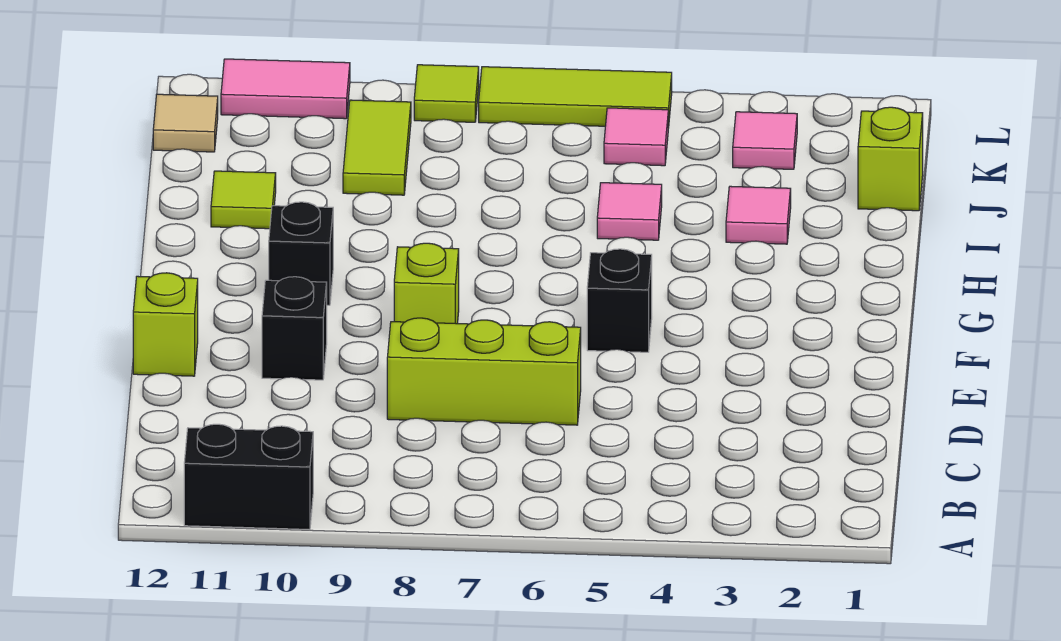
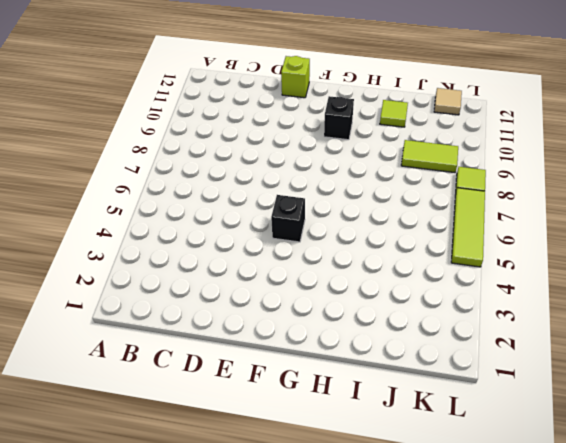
none -> black 1x2 brick [184,424,313,530]
none -> lime 1x3 brick [387,318,581,425]
none -> black 1x1 brick [262,277,327,380]

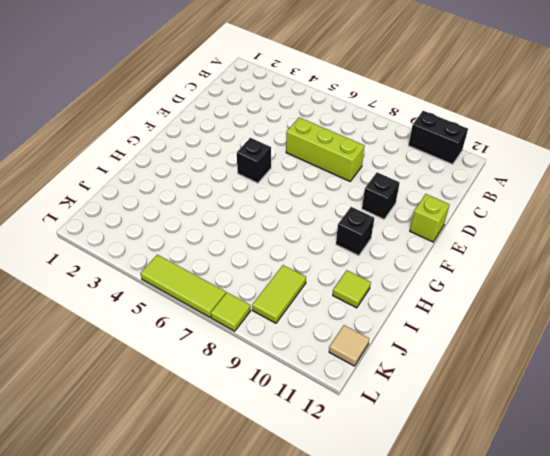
none -> lime 1x1 brick [394,243,459,324]
none -> pink 1x1 tile [726,186,791,244]
none -> pink 1x1 tile [597,183,662,240]

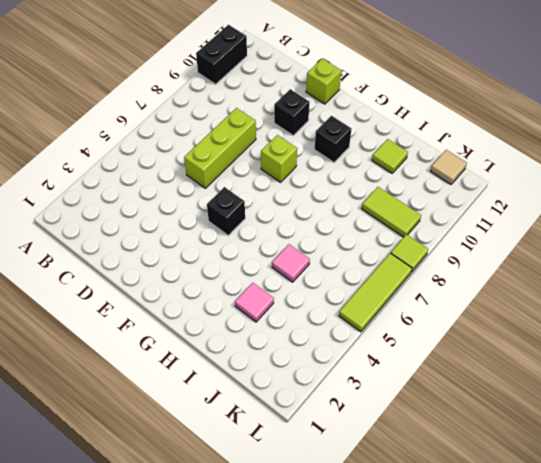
none -> lime 1x1 brick [858,107,923,211]
none -> pink 1x1 tile [733,112,797,169]
none -> pink 1x1 tile [604,108,668,166]

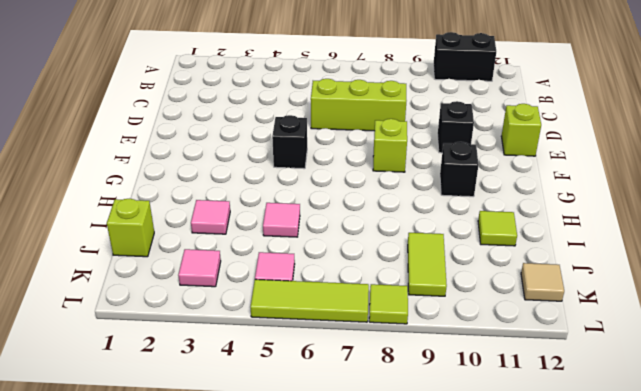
none -> pink 1x2 tile [221,59,350,119]

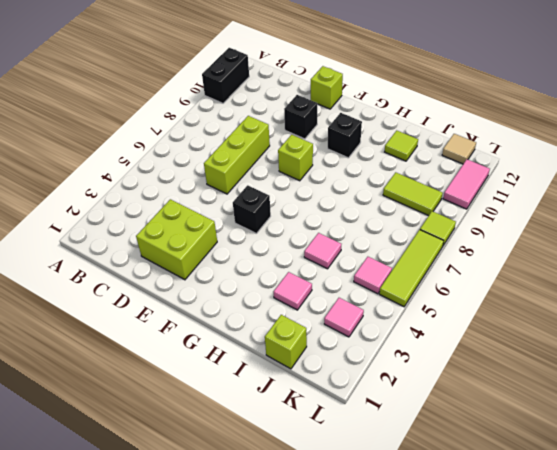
lime 2x2 brick [136,199,217,280] -> none

